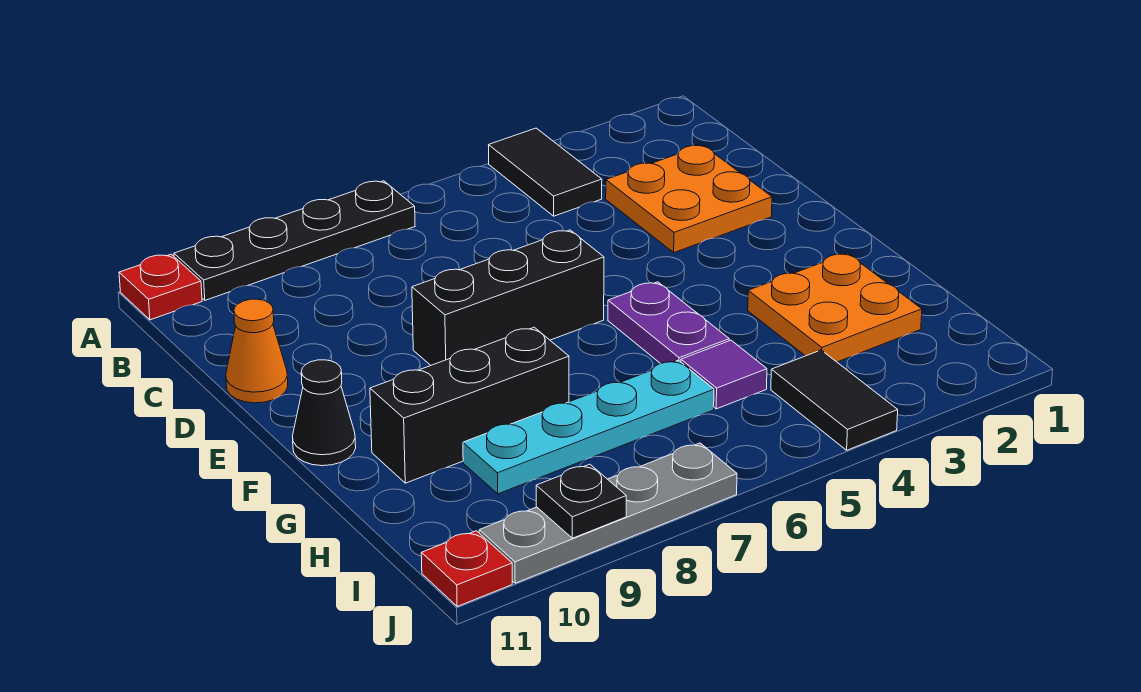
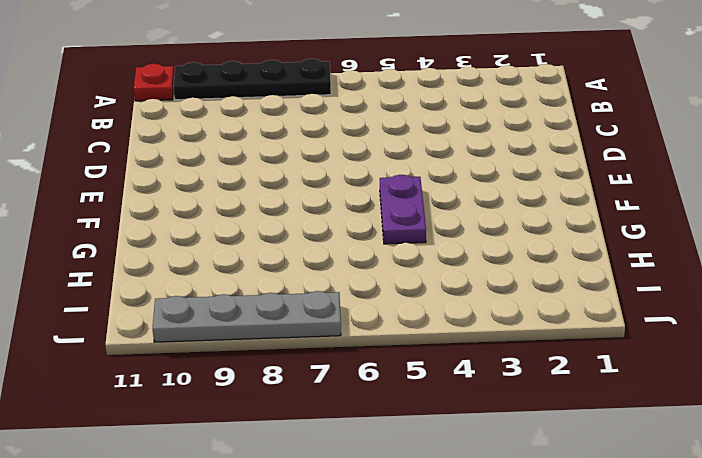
none -> black 1x2 tile [489,128,602,216]
none -> orange 2x2 plate [606,145,772,253]
none -> orange 1x1 cone [226,299,288,403]

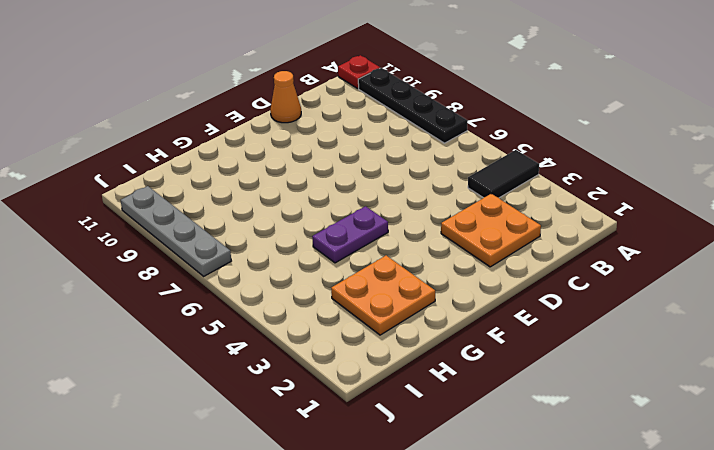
none -> black 1x3 brick [412,230,604,365]
none -> black 1x1 cone [293,360,356,466]
none -> black 1x3 brick [370,327,569,483]

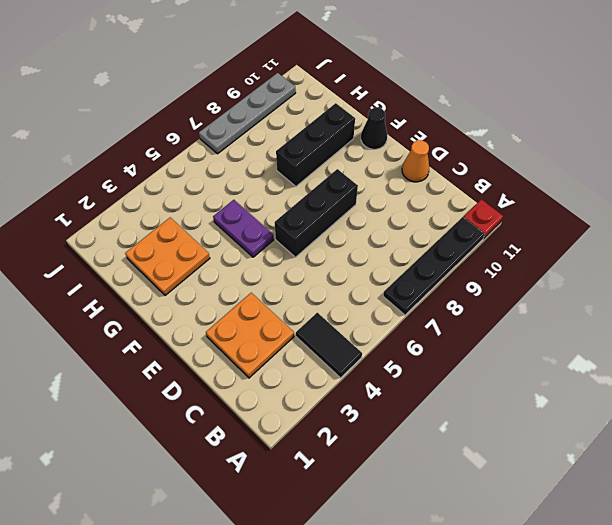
none -> purple 1x1 tile [681,340,767,409]
none -> cyan 1x4 plate [463,360,714,494]
none -> black 1x2 tile [771,350,898,450]

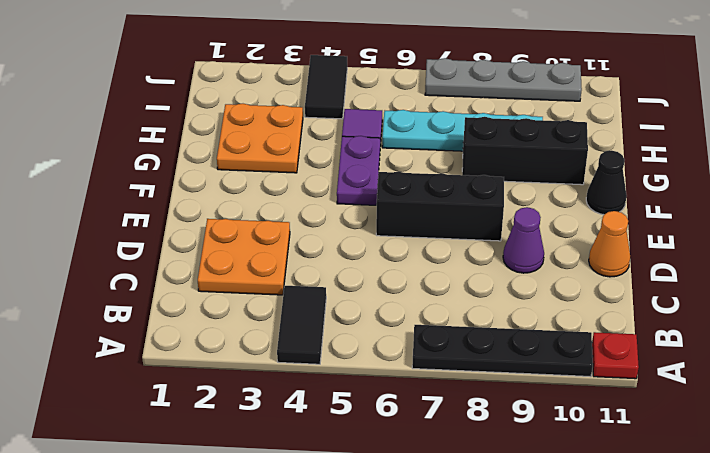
purple 1x1 cone [503,207,544,273] -> none
none -> red 1x1 plate [421,531,512,606]
none -> black 1x1 plate [536,464,626,538]

